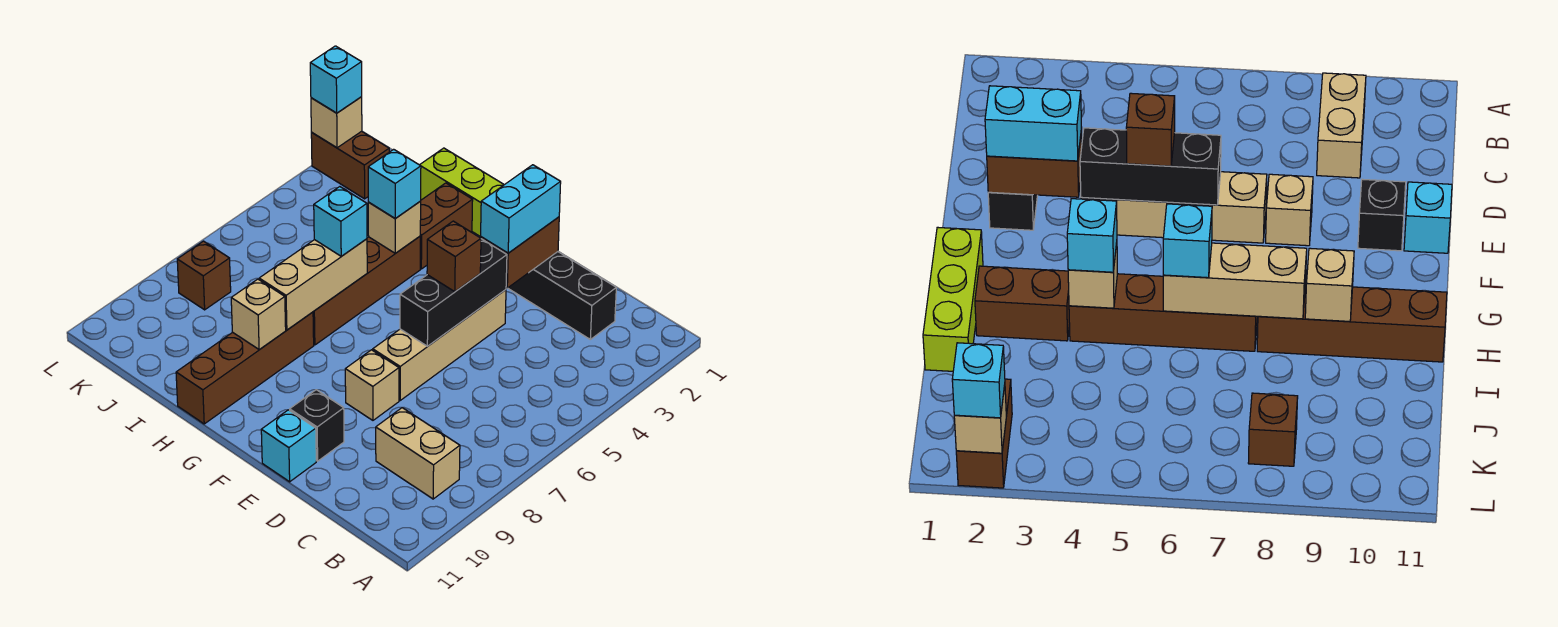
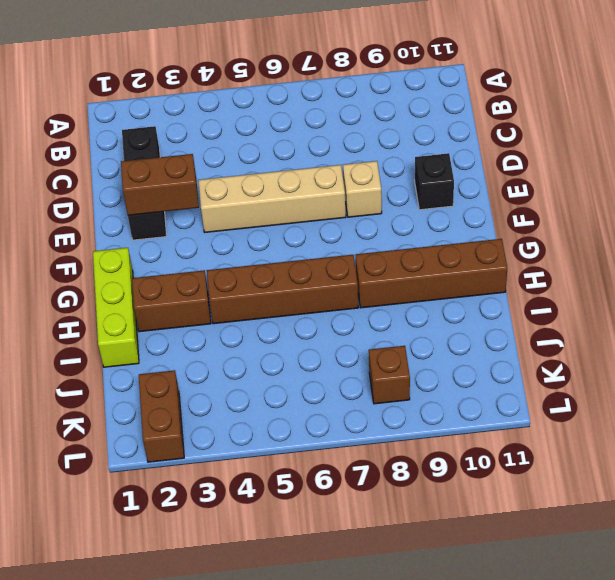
none -> tan 1x2 brick [376,408,460,499]
none -> cyan 1x1 brick [261,410,316,482]
none -> black 1x3 brick [400,239,507,346]

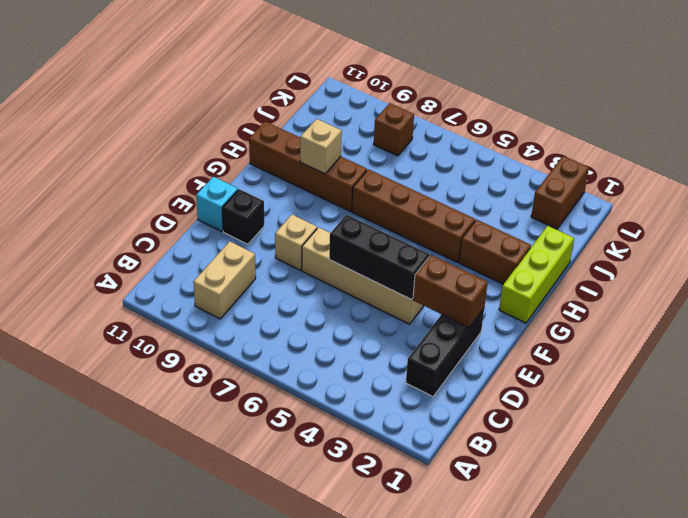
none -> tan 1x1 brick [368,201,421,253]
none -> tan 1x3 brick [259,239,367,330]
none -> tan 1x1 brick [311,97,362,148]

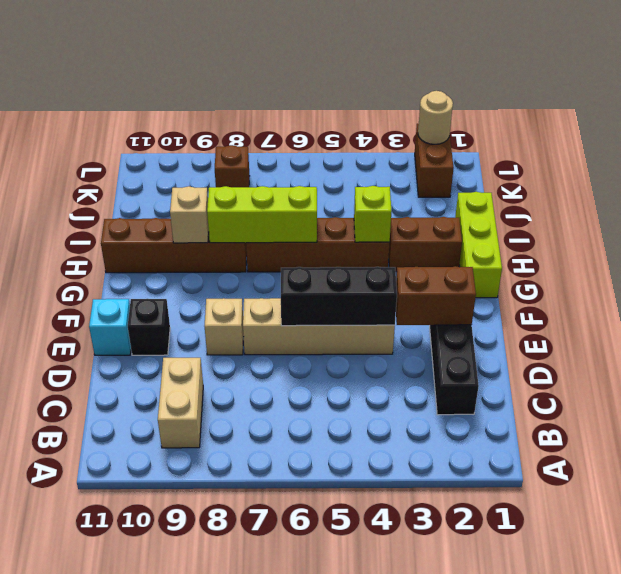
lime 1x1 brick [354,186,392,242] -> tan 1x1 brick [368,201,421,253]
lime 1x3 brick [207,186,317,243] -> tan 1x3 brick [259,239,367,330]
tan 1x1 round brick [418,91,453,144] -> tan 1x1 brick [311,97,362,148]
none -> cyan 1x2 brick [481,165,561,253]
none -> brown 1x1 brick [427,221,481,292]
none -> cyan 1x1 brick [368,149,421,218]

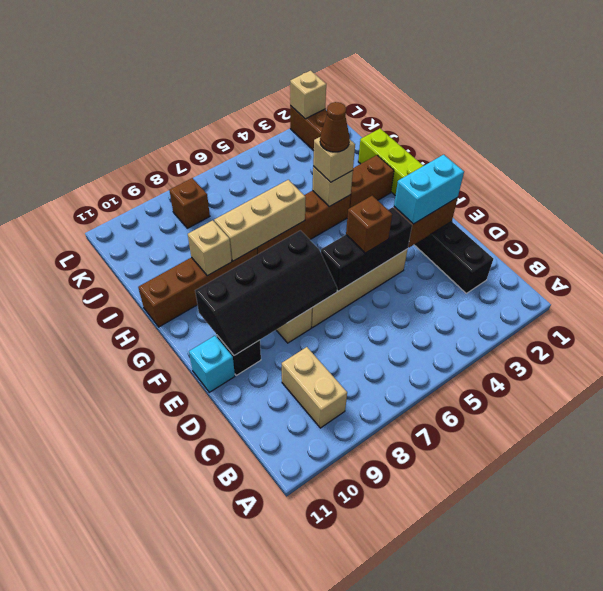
black 2x4 slope [195,230,337,356] -> none
tan 1x1 brick [313,137,355,182] -> cyan 1x1 brick [368,149,421,218]
brown 1x1 cone [320,102,350,152] -> none
none -> cyan 1x1 brick [314,187,367,256]
none -> cyan 1x1 brick [310,46,362,113]

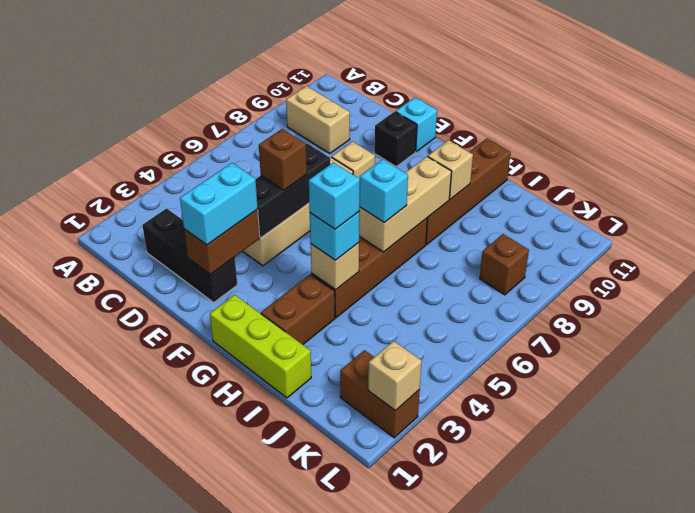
cyan 1x1 brick [309,162,360,229] -> cyan 1x1 brick moved to [310,46,362,113]

